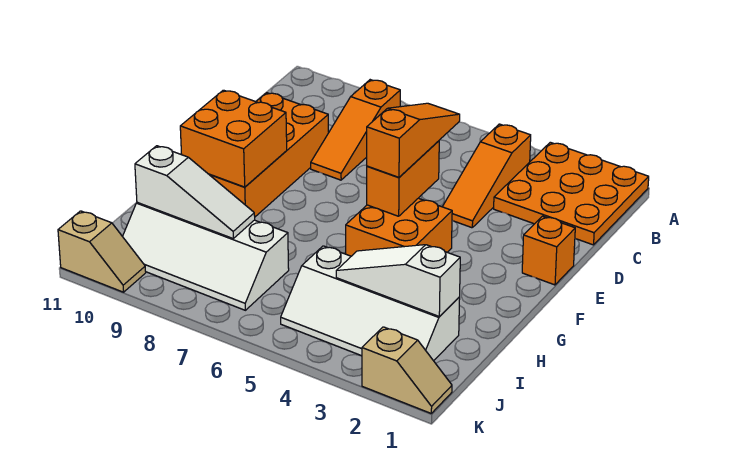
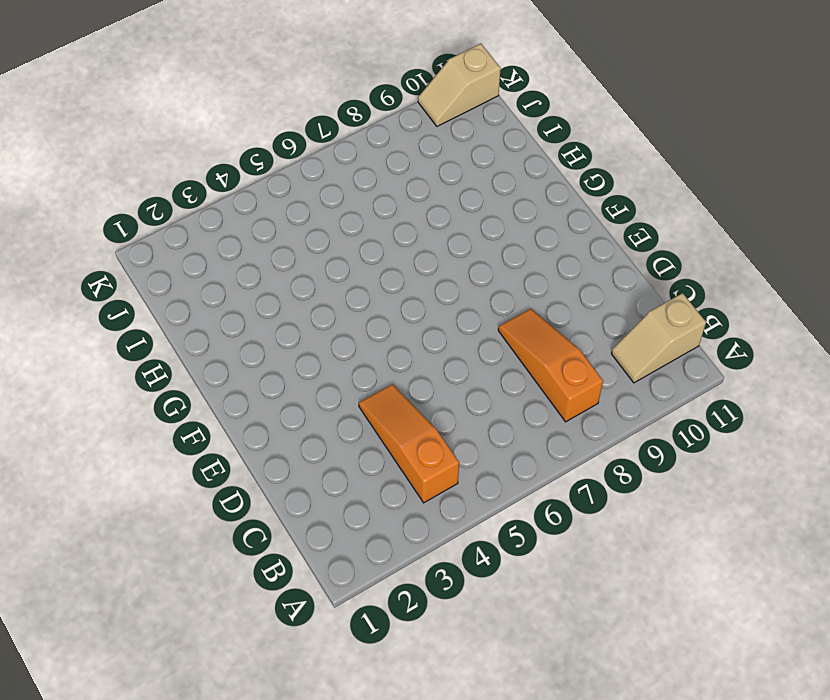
tan 1x2 slope [611,293,706,383] -> tan 1x2 slope moved to [362,327,452,413]
none -> orange 3x3 plate [494,142,649,245]
none -> orange 2x4 brick [209,93,329,217]
none -> orange 1x1 brick [522,216,575,285]

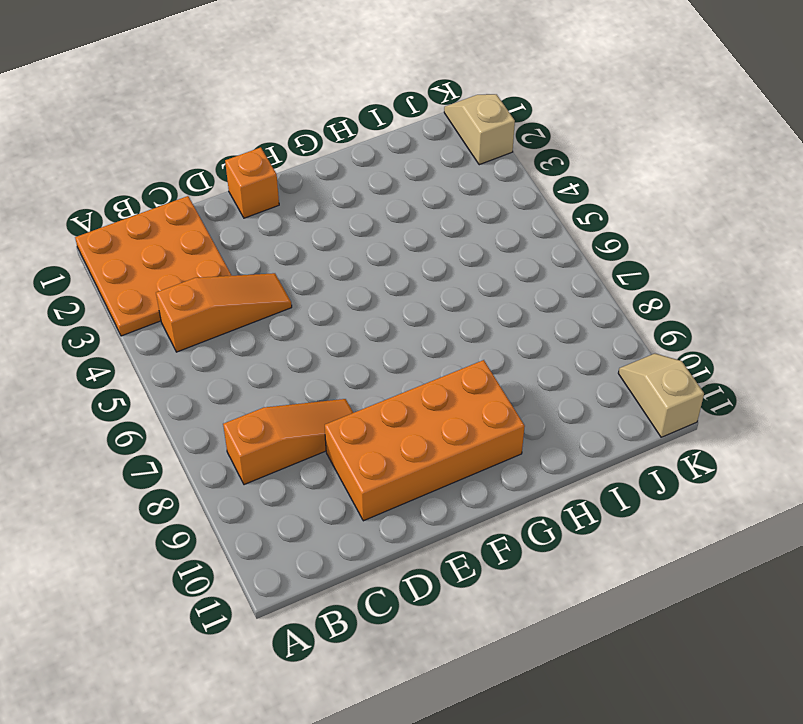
none -> orange 2x2 brick [346,198,452,256]
none -> white 2x4 slope [281,246,460,361]
none -> white 2x4 slope [123,202,289,310]

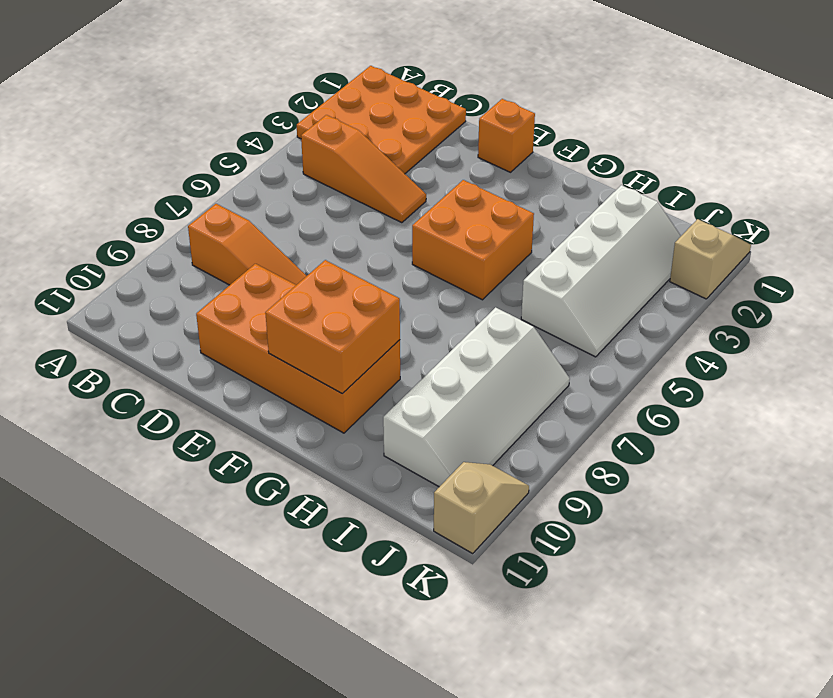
none -> orange 1x2 brick [367,141,439,216]
none -> white 1x3 slope [336,245,460,317]
none -> white 1x3 slope [135,146,255,238]

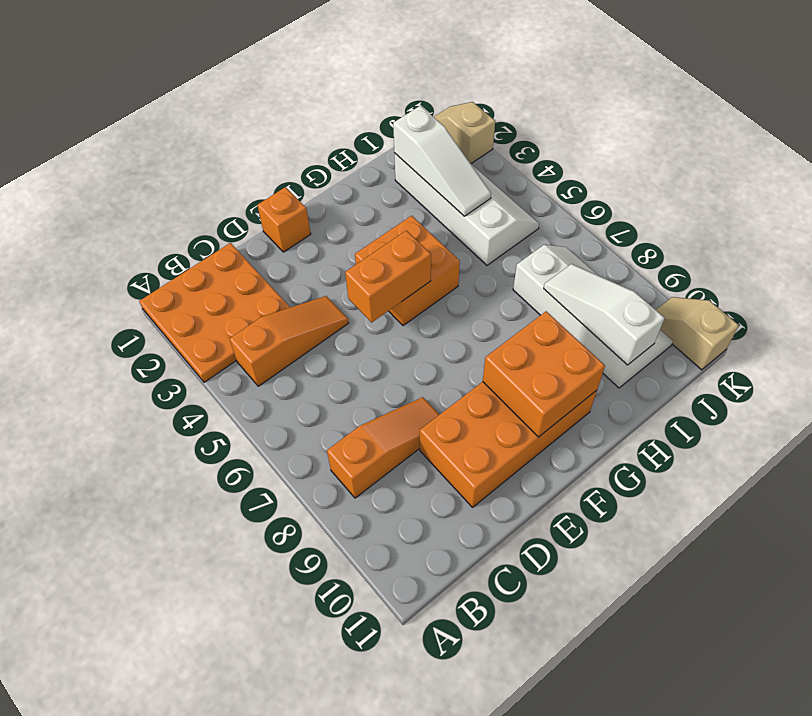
none -> orange 1x3 slope [367,103,460,177]

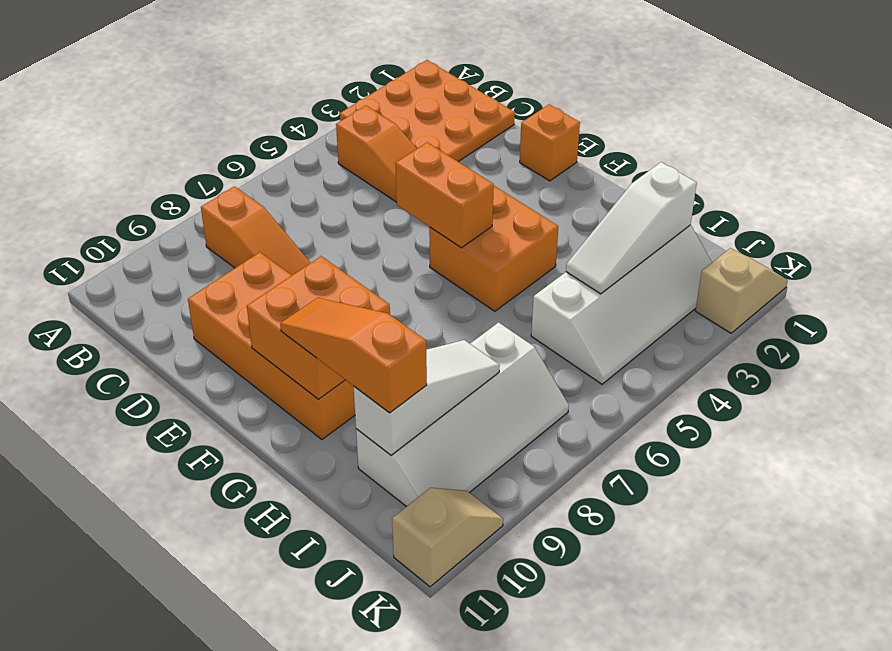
orange 1x3 slope [280,298,427,413] -> orange 1x3 slope moved to [367,103,460,177]

